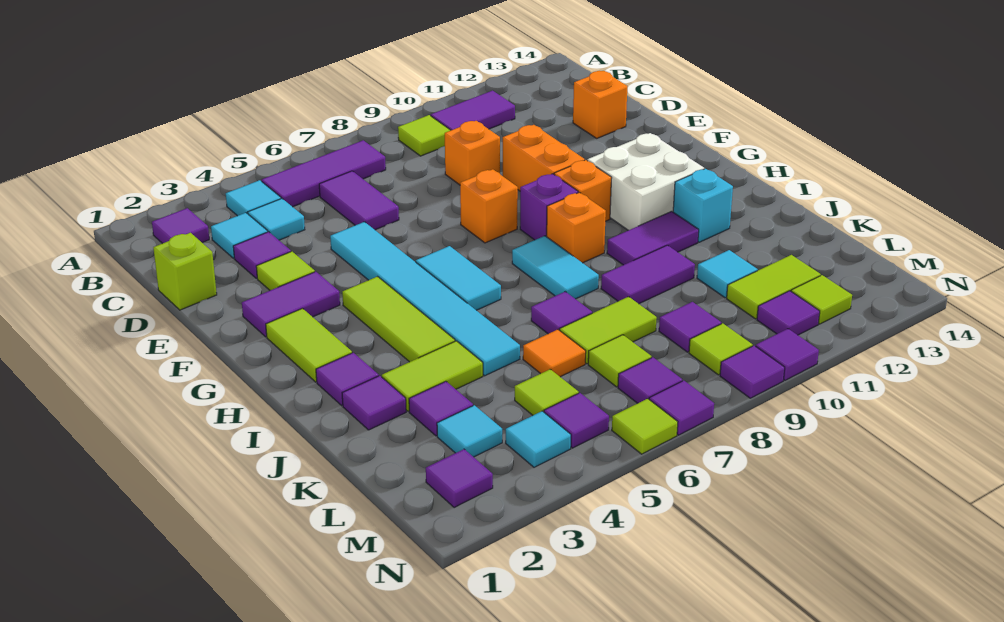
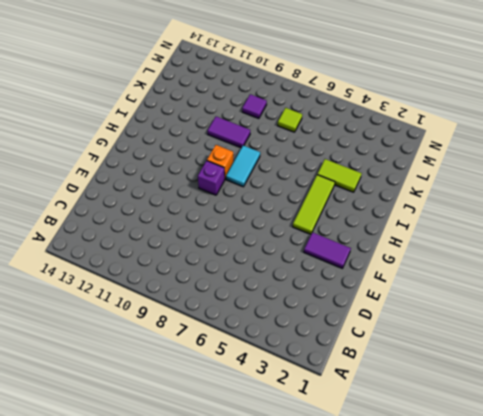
none -> purple 1x1 tile [152,208,209,244]
none -> cyan 1x1 tile [226,180,281,216]
none -> purple 1x3 tile [262,140,386,207]
none -> lime 1x1 tile [398,115,451,156]

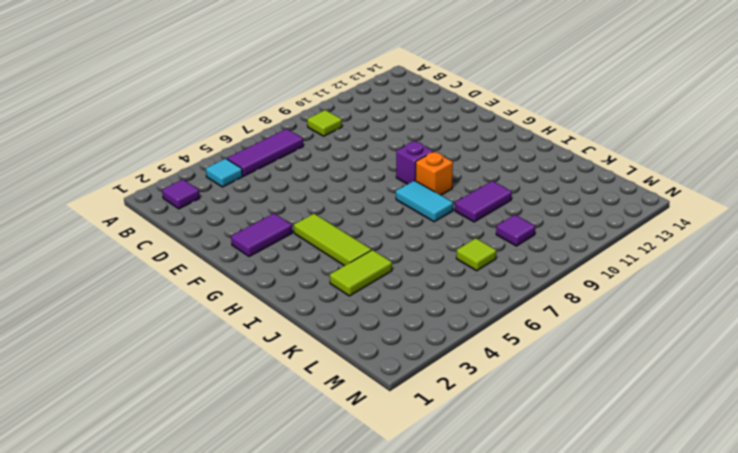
none -> purple 1x2 tile [431,91,515,130]
none -> cyan 1x1 tile [211,213,268,258]
none -> cyan 1x1 tile [248,199,305,240]
none -> purple 1x2 tile [319,171,399,230]

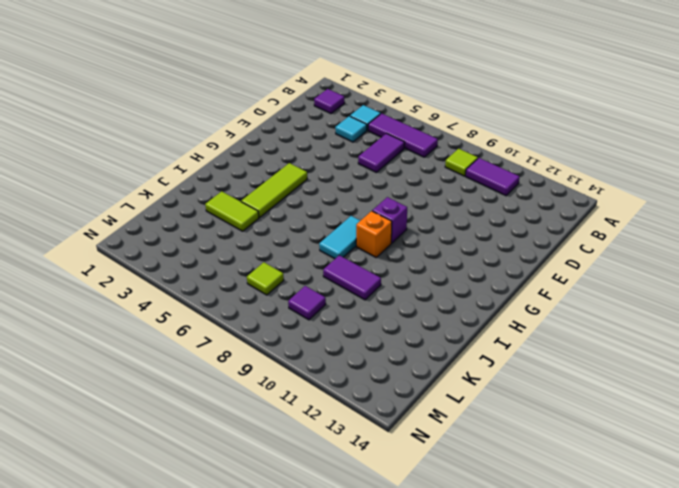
none -> cyan 1x1 tile [211,213,268,258]
none -> lime 1x1 brick [153,233,217,310]
none -> purple 1x1 tile [233,232,291,279]
none -> orange 1x1 brick [445,121,500,185]

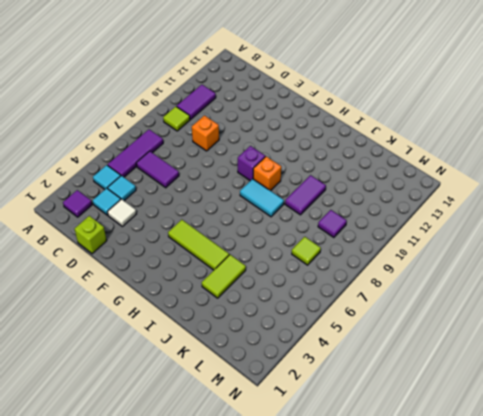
white 1x1 tile [108,199,136,226] -> purple 1x1 tile [233,232,291,279]
none -> orange 1x1 brick [573,71,627,138]
none -> lime 1x1 tile [256,251,315,290]
none -> cyan 1x6 tile [330,222,520,376]
none -> orange 1x2 brick [503,125,585,191]

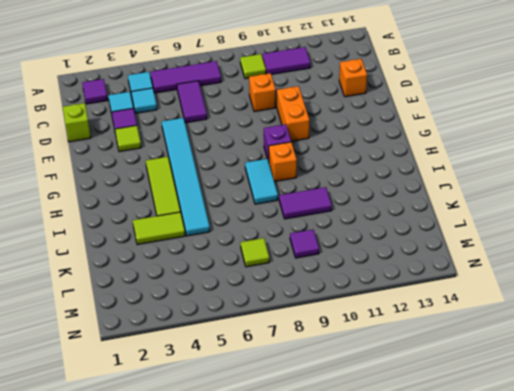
none -> purple 1x2 tile [242,272,340,337]
none -> orange 1x1 brick [460,169,518,243]
none -> lime 1x2 tile [266,308,352,382]
none -> cyan 1x2 tile [416,246,501,310]

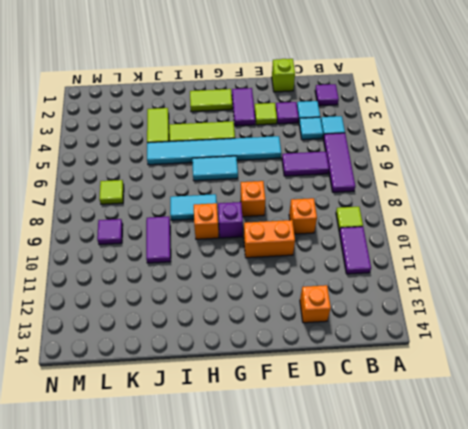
none -> orange 1x1 brick [554,160,612,221]
none -> white 2x2 brick [587,133,704,230]
none -> purple 1x1 tile [316,353,379,406]
none -> purple 1x2 tile [607,211,699,265]

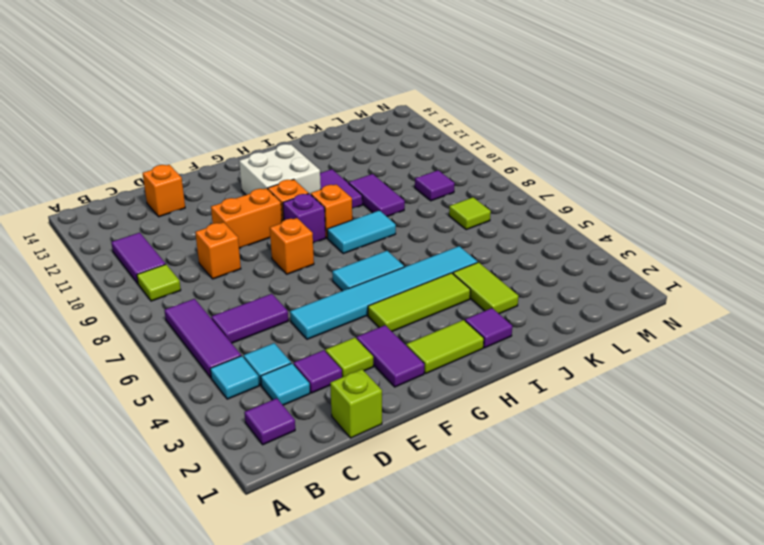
none -> cyan 1x1 brick [673,169,733,242]
none -> purple 1x1 tile [342,376,406,430]
none -> purple 1x1 tile [531,292,592,334]
none -> purple 1x1 tile [409,381,473,436]

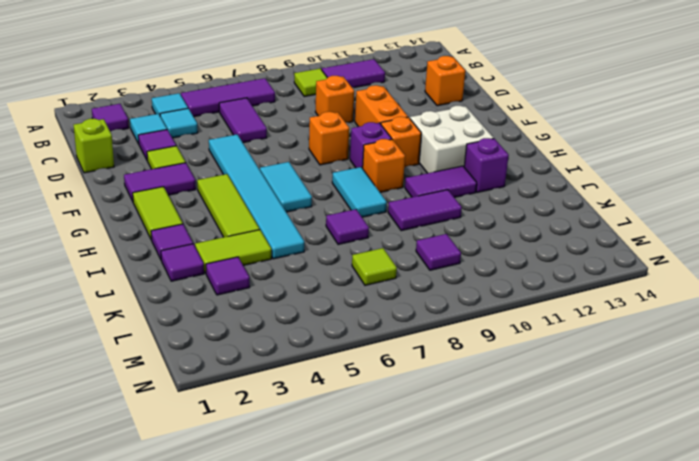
purple 1x1 brick [464,138,509,193] -> cyan 1x1 brick [673,169,733,242]
none -> orange 1x1 tile [523,330,586,377]
none -> lime 1x2 tile [560,297,657,364]
none -> cyan 1x1 tile [697,250,758,298]
none -> cyan 1x1 tile [437,405,502,457]

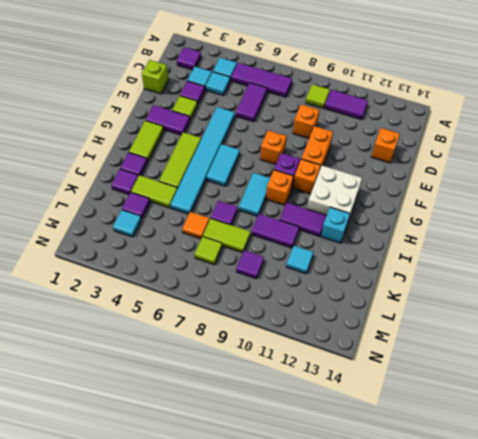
none -> lime 1x1 tile [515,369,579,415]
none -> lime 1x2 tile [727,255,821,319]
none -> purple 1x1 tile [426,449,493,508]
none -> cyan 1x1 tile [506,411,571,467]

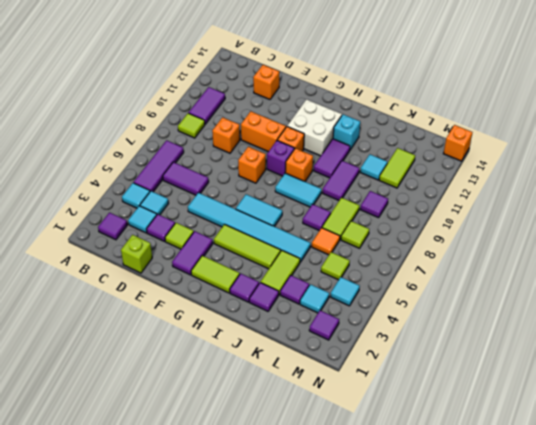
orange 1x1 brick [443,125,472,161] -> none
none -> purple 1x1 tile [544,393,609,448]
none -> purple 1x1 tile [618,357,682,403]
none -> lime 1x1 tile [689,323,753,375]
none -> purple 1x1 tile [757,291,820,335]

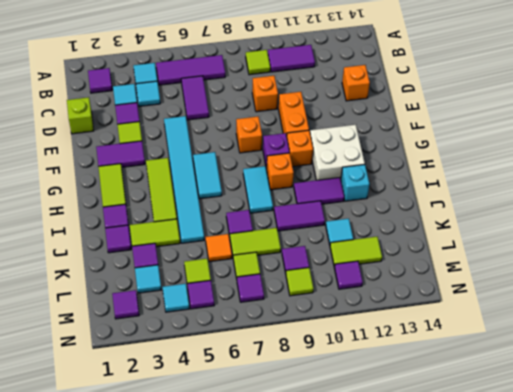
none -> lime 1x1 tile [791,275,852,324]
none -> lime 1x1 tile [612,399,678,454]
none -> purple 1x1 tile [649,381,714,435]
none -> purple 1x1 tile [720,346,785,398]

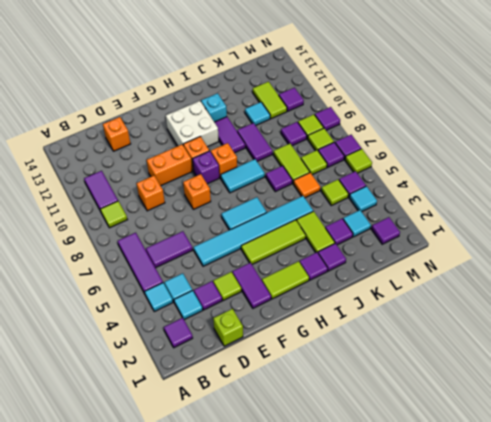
lime 1x1 tile [308,128,334,151] -> lime 1x1 tile moved to [791,275,852,324]
none -> purple 1x1 tile [756,329,819,380]

